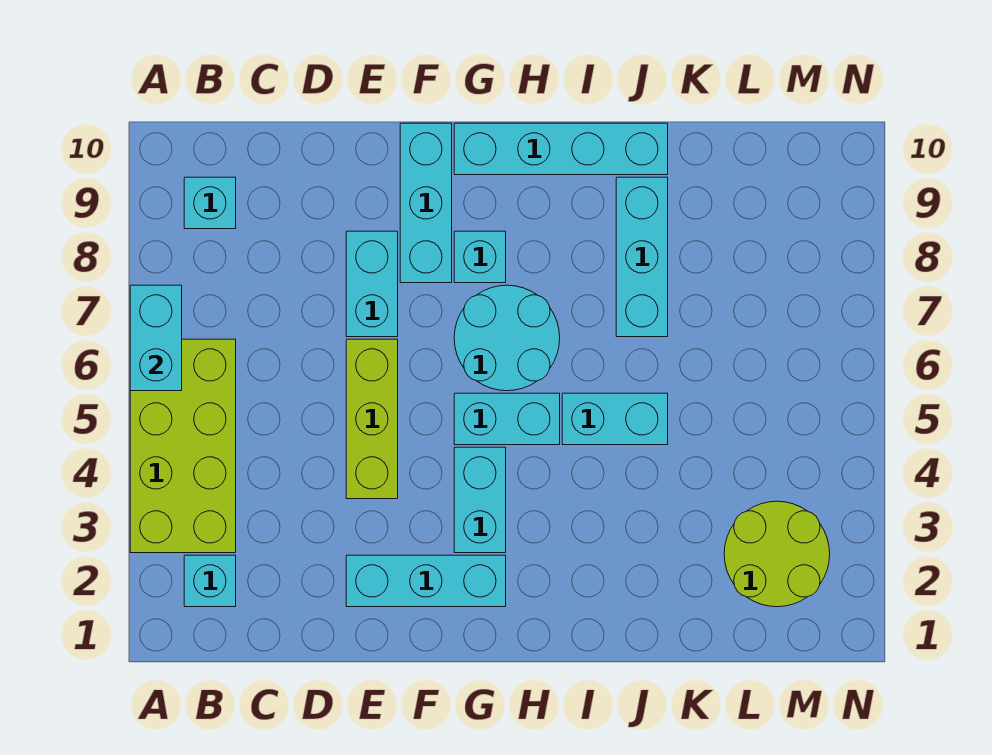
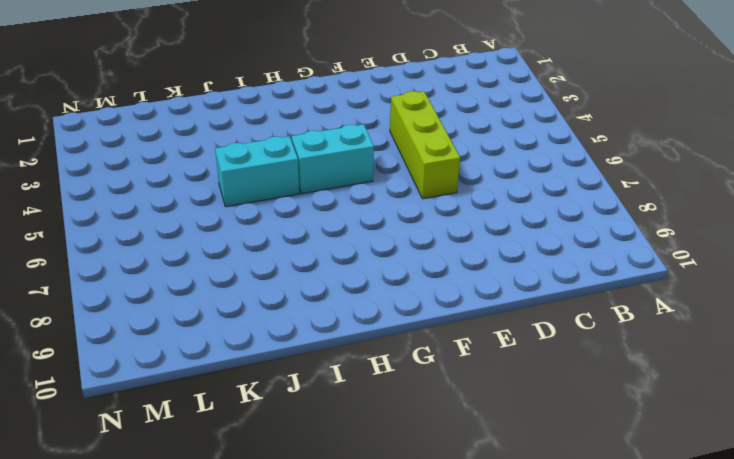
none -> lime 2x4 brick [130,339,236,553]
none -> cyan 1x1 brick [184,555,236,607]
none -> cyan 1x1 brick [184,177,236,229]

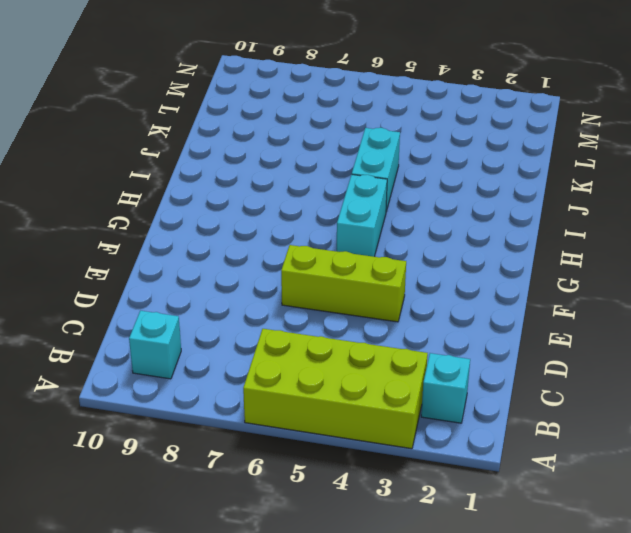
none -> cyan 1x3 brick [346,555,506,607]
none -> cyan 1x2 brick [346,231,398,337]
none -> cyan 1x3 brick [400,123,452,283]

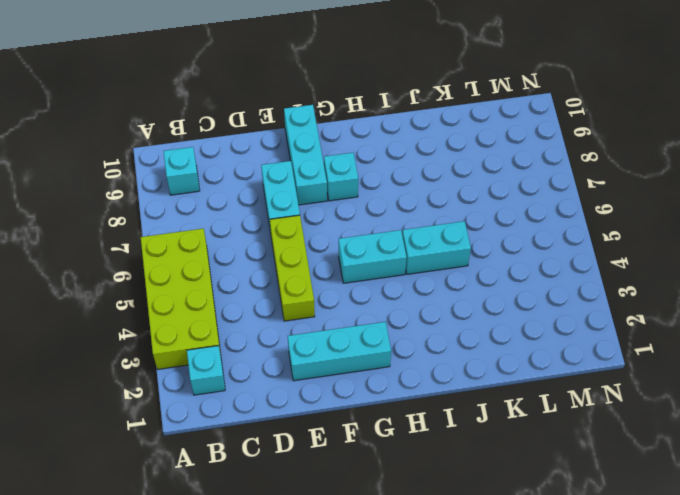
none -> cyan 1x2 brick [454,447,506,553]
none -> cyan 2x2 round brick [454,285,560,391]
none -> cyan 1x4 brick [454,123,668,175]

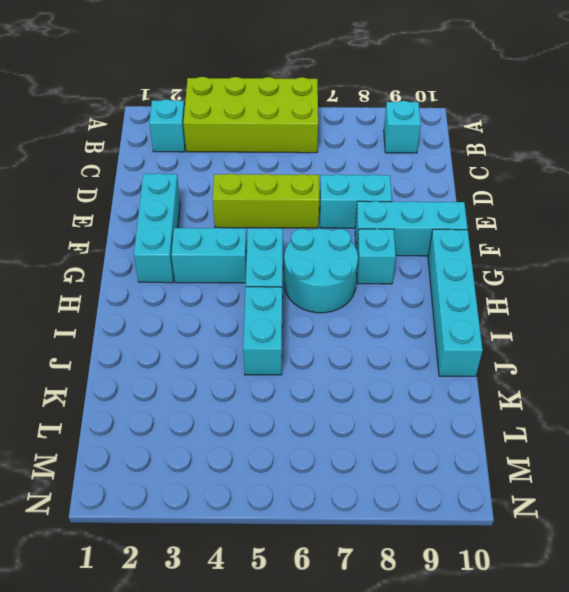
none -> cyan 1x3 brick [616,177,668,337]
none -> lime 2x2 round brick [724,501,830,607]
none -> cyan 1x2 brick [130,285,182,391]

